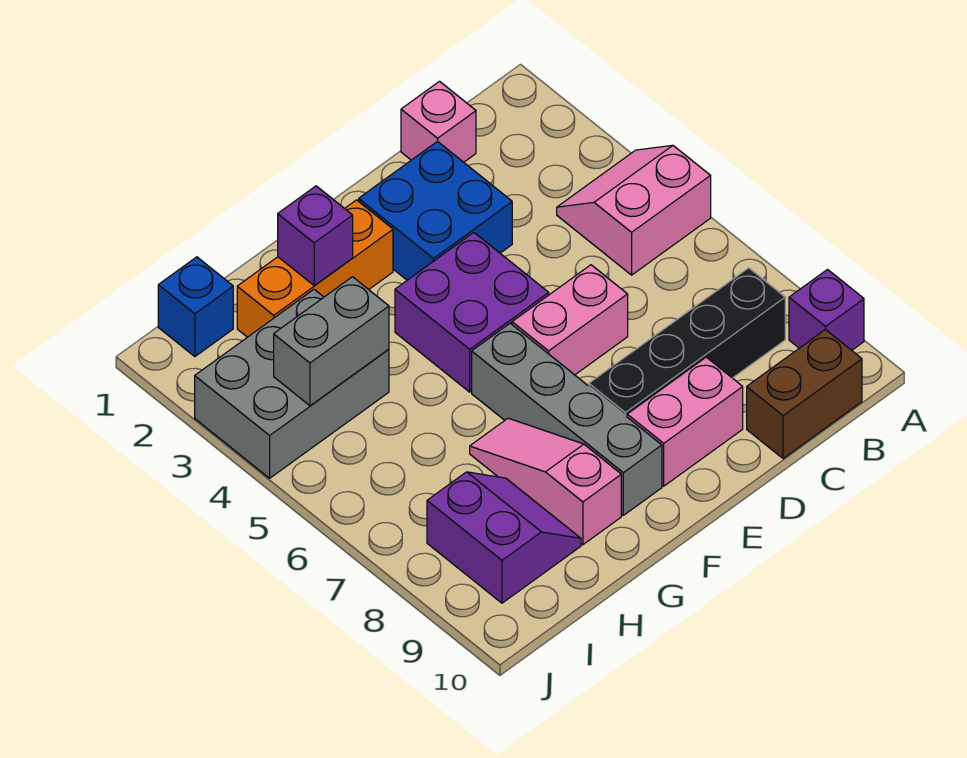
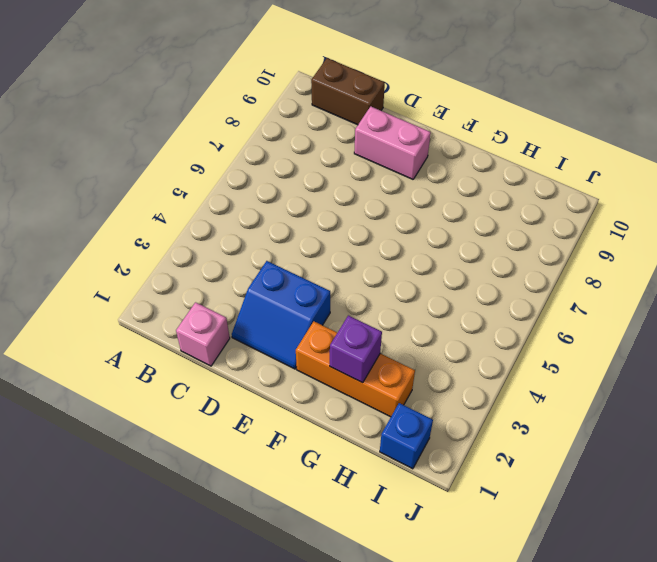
blue 2x2 slope [232,261,330,369] -> blue 2x2 brick [359,141,512,280]
none -> pink 2x2 slope [557,145,711,275]
none -> purple 1x1 brick [789,270,864,350]
none -> black 1x4 brick [589,268,785,417]

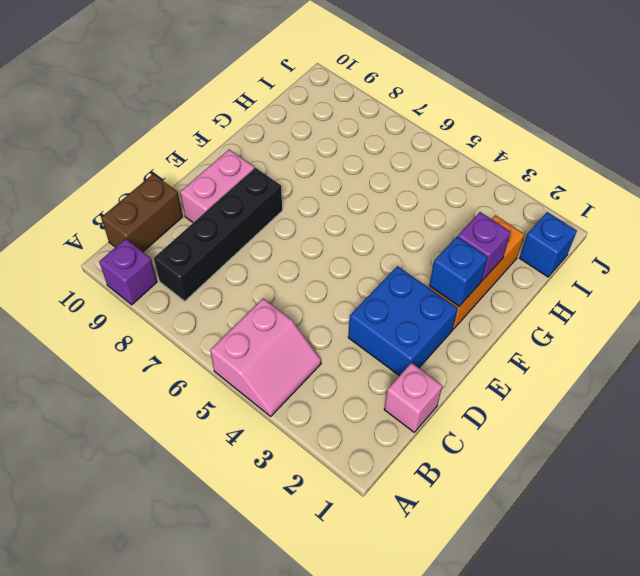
blue 1x1 brick [429,237,488,306] -> none
none -> pink 1x2 brick [512,265,628,375]
none -> purple 2x2 brick [395,232,549,392]
none -> grey 1x4 brick [472,323,662,515]

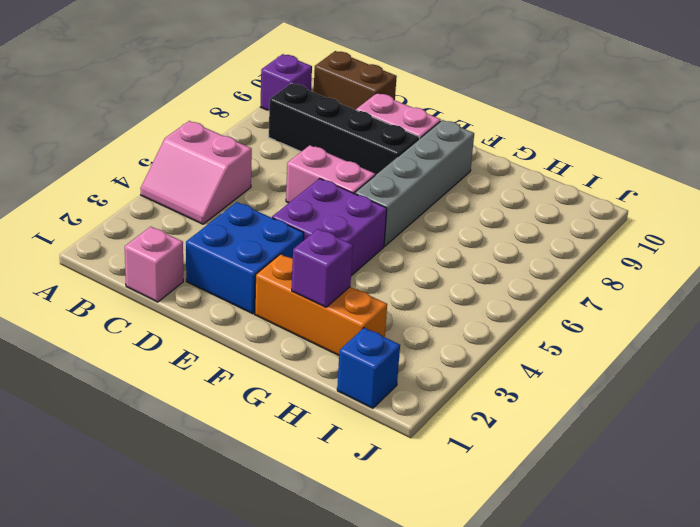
none -> pink 1x3 slope [470,418,621,545]
none -> grey 2x3 brick [195,289,389,478]
none -> purple 2x2 slope [427,472,581,603]

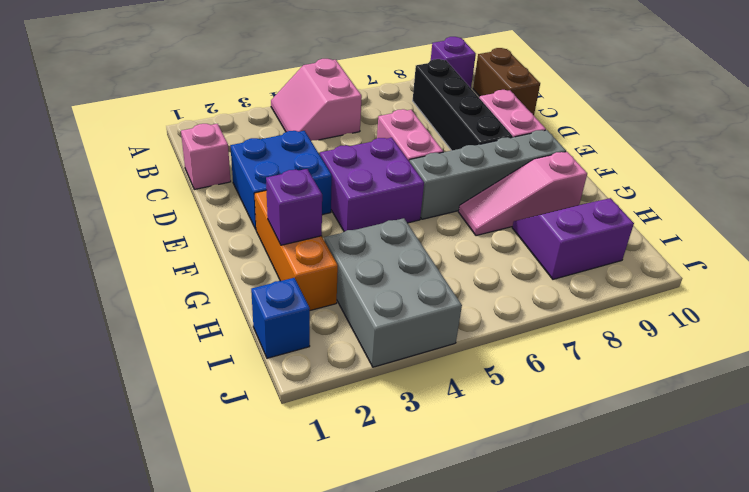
none -> grey 1x2 brick [274,277,389,406]

